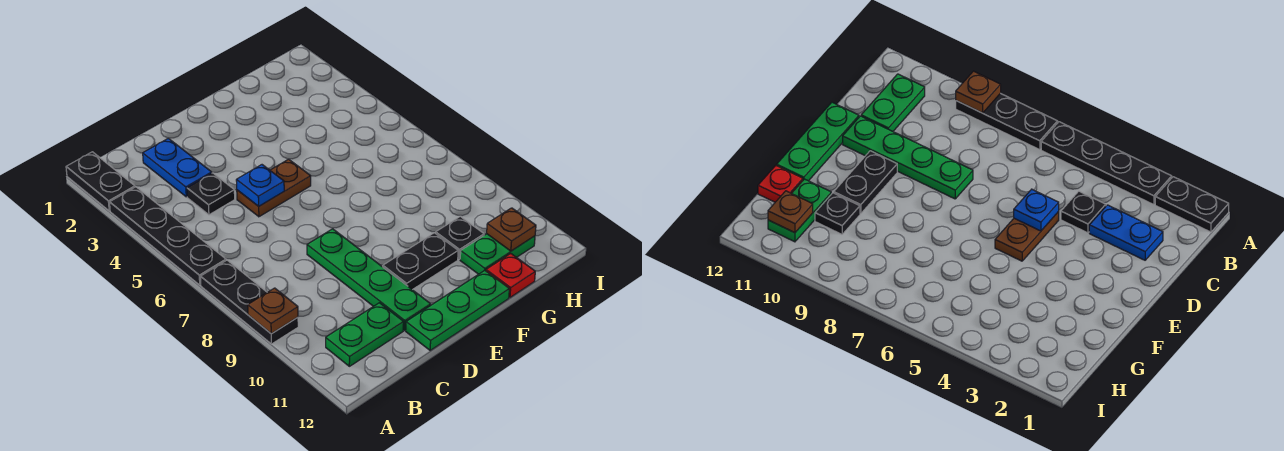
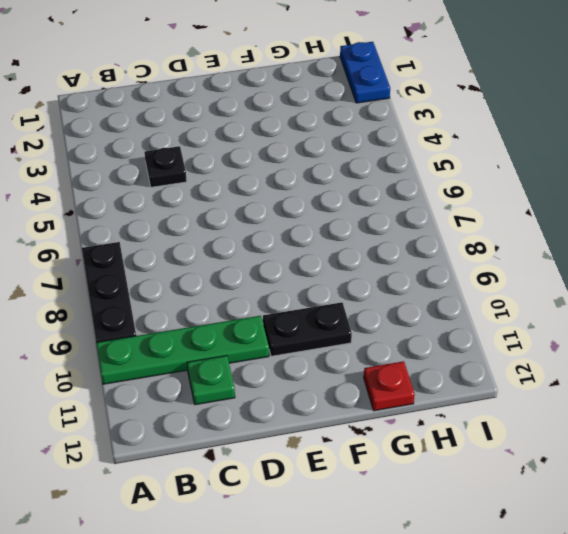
green 1x4 plate [96,316,269,384] -> green 1x4 plate turned to [307,229,431,330]
green 1x1 plate [187,356,235,405] -> green 1x2 plate [326,303,404,366]
blue 1x2 plate [340,42,390,103] -> blue 1x2 plate moved to [143,138,212,197]
none -> black 1x2 plate [66,152,135,211]
none -> black 1x4 plate [110,187,226,285]
none -> brown 1x2 plate [237,159,311,217]

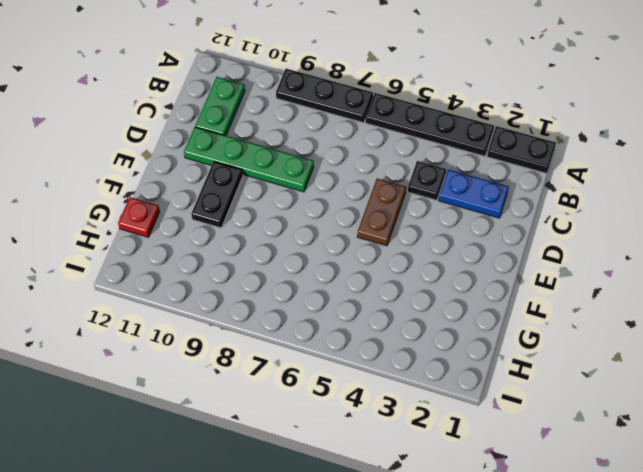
none -> green 1x3 plate [406,270,509,350]
none -> black 1x1 plate [436,216,484,259]
none -> green 1x2 plate [460,234,535,274]

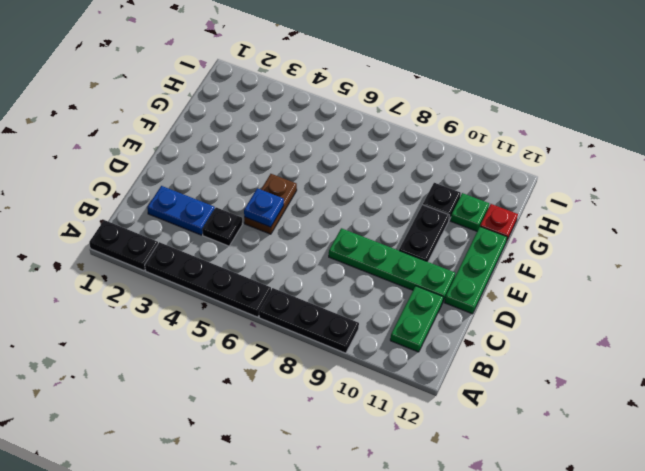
green 1x1 plate [450,193,489,231] -> green 1x2 plate [460,234,535,274]
none -> brown 1x1 plate [248,288,298,334]
none -> brown 1x1 plate [487,208,536,251]

